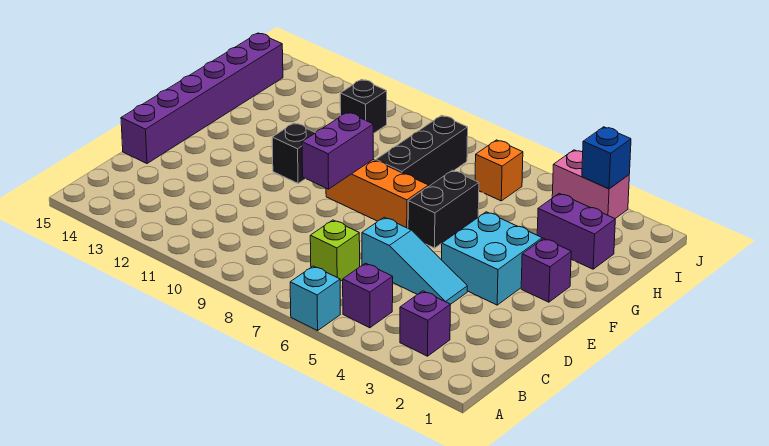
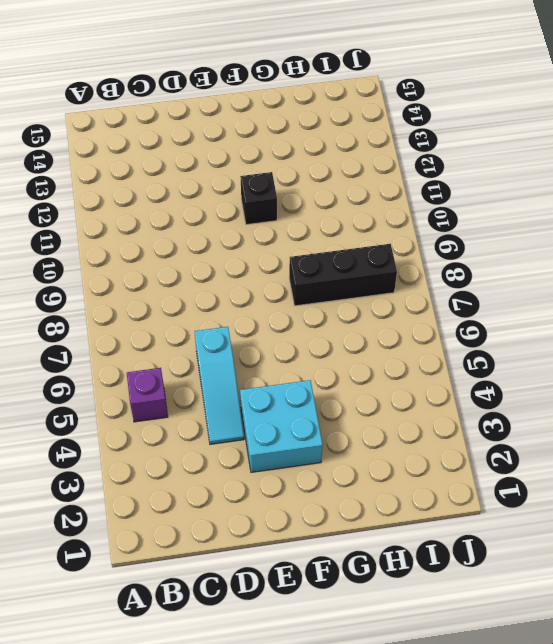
none -> cyan 1x1 brick [290,266,340,331]
none -> purple 1x1 brick [400,291,450,356]
none -> lime 1x1 brick [310,220,360,281]

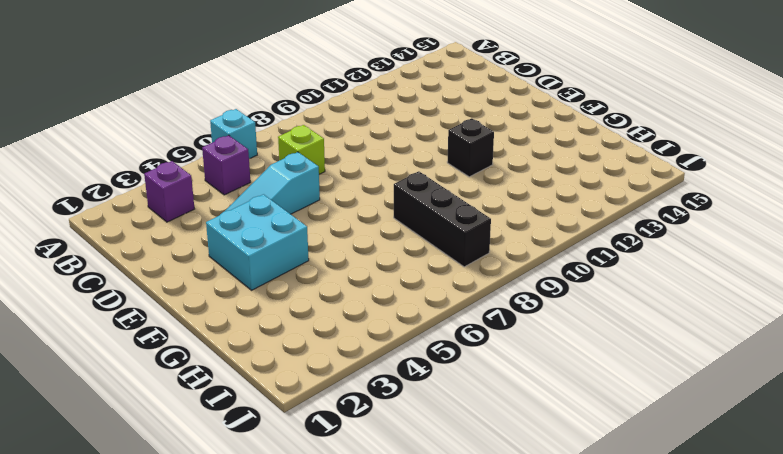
none -> purple 1x6 brick [121,33,283,164]
none -> purple 1x1 brick [521,238,571,302]
none -> black 1x2 brick [408,170,479,248]

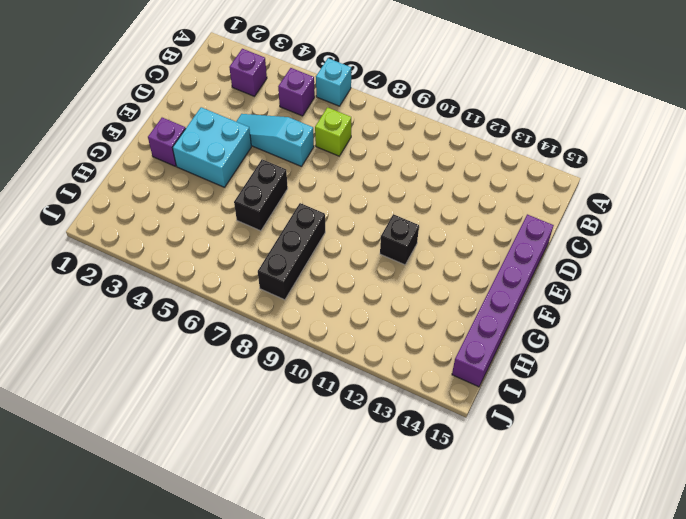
none -> orange 1x3 brick [326,160,429,228]
none -> purple 1x2 brick [537,194,615,269]
none -> orange 1x1 brick [475,140,523,201]

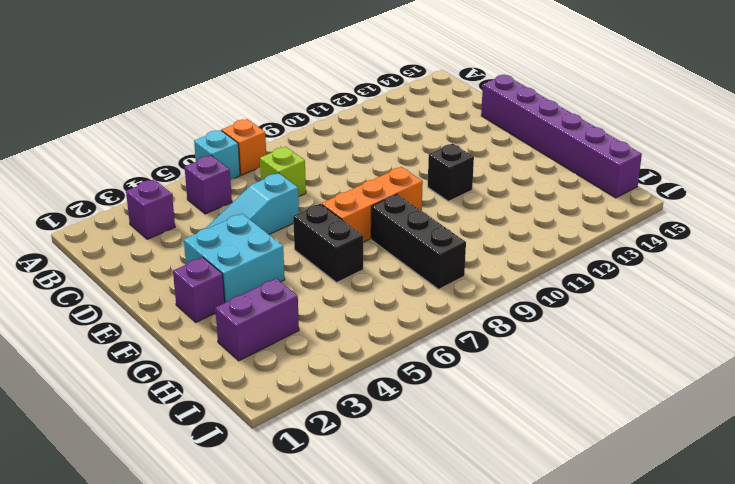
orange 1x1 brick [222,119,266,175] -> orange 1x1 brick moved to [475,140,523,201]
none -> black 1x1 brick [340,79,387,134]
none -> pink 1x2 brick [552,150,629,218]
none -> purple 1x2 brick [302,112,373,189]

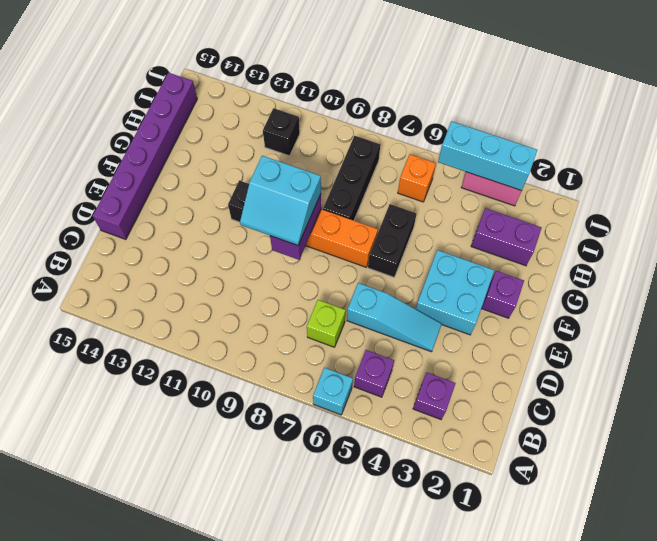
cyan 2x2 slope [240,156,321,245] -> none
cyan 1x3 brick [438,121,537,191] -> blue 1x1 brick [582,127,631,189]

